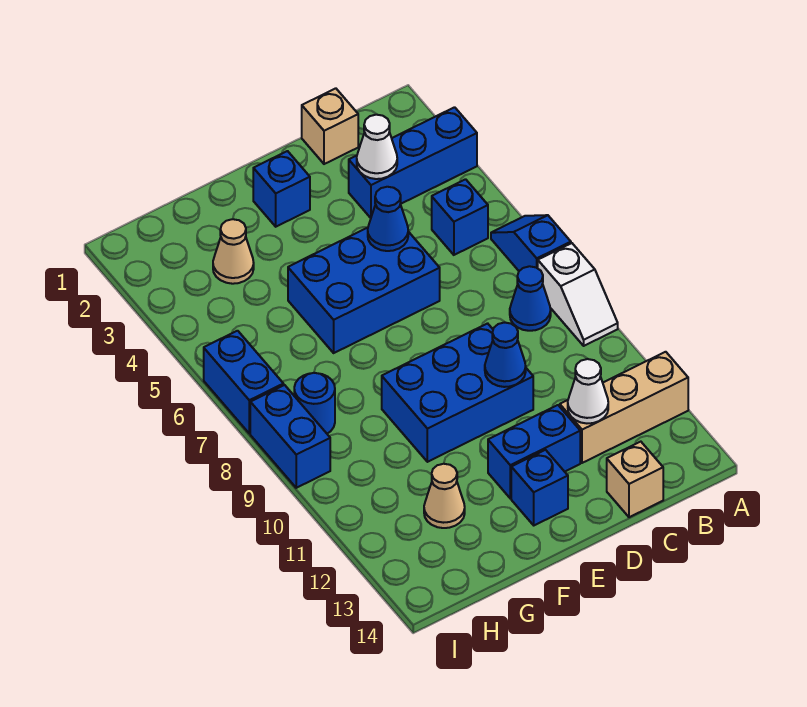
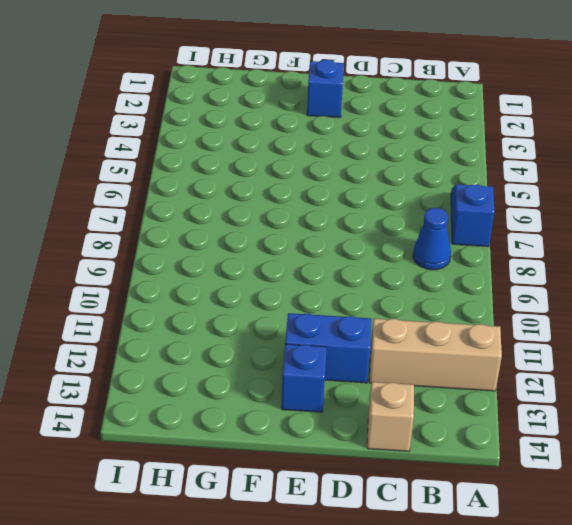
none -> blue 1x3 brick [349,107,477,218]
none -> white 1x2 slope [538,243,618,346]
none -> blue 1x1 brick [432,179,488,255]

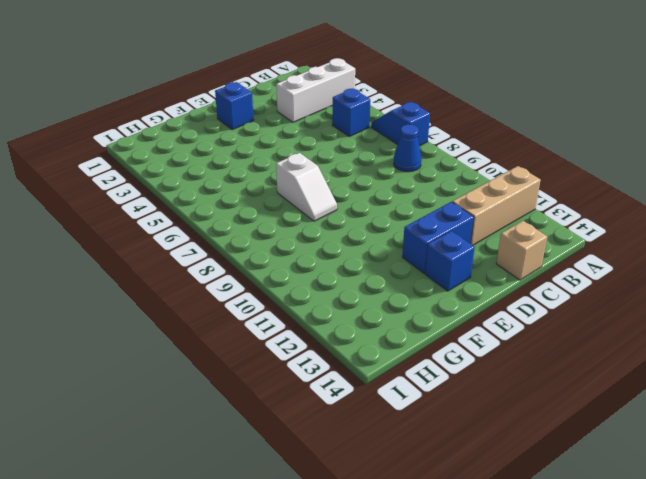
white 1x3 brick [276,58,355,122] -> blue 1x3 brick [349,107,477,218]
white 1x2 slope [276,153,337,221] -> white 1x2 slope moved to [538,243,618,346]
none -> tan 1x1 brick [302,88,358,164]
none -> blue 2x3 brick [288,228,440,353]
none -> blue 2x3 brick [382,323,533,462]

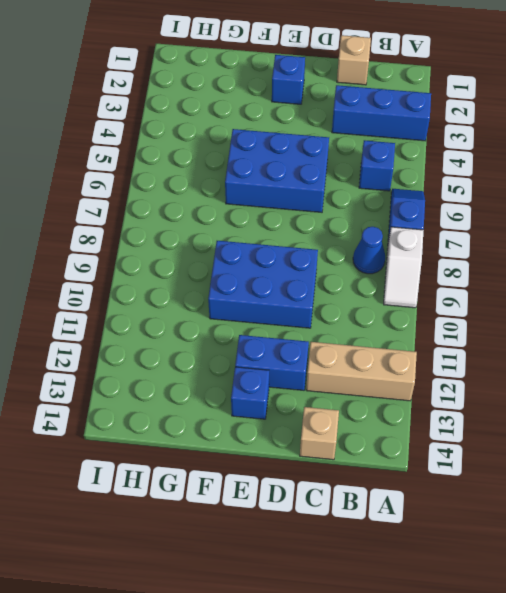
none -> tan 1x1 cone [213,219,254,284]
none -> tan 1x1 cone [424,464,465,528]
none -> blue 1x1 round brick [294,373,335,434]

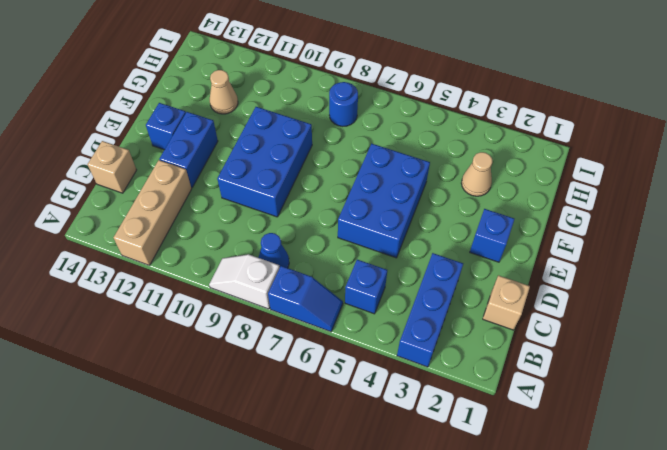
none -> blue 1x2 brick [204,331,284,433]
none -> blue 1x2 brick [250,385,330,488]
none -> white 1x1 cone [357,115,397,179]

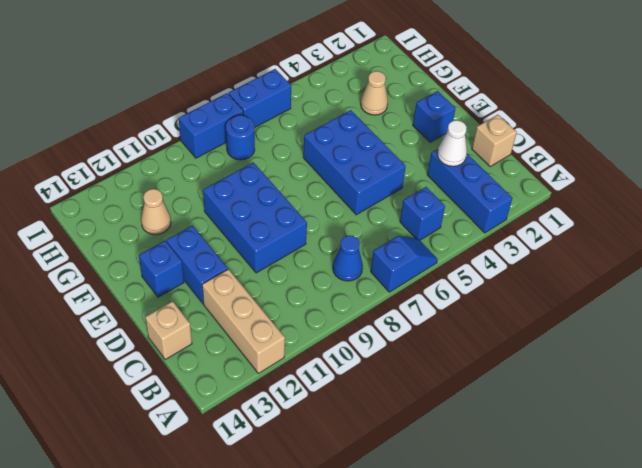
none -> white 1x2 slope [538,243,618,346]
none -> white 1x1 cone [568,359,608,423]
none -> blue 1x1 cone [368,187,408,251]

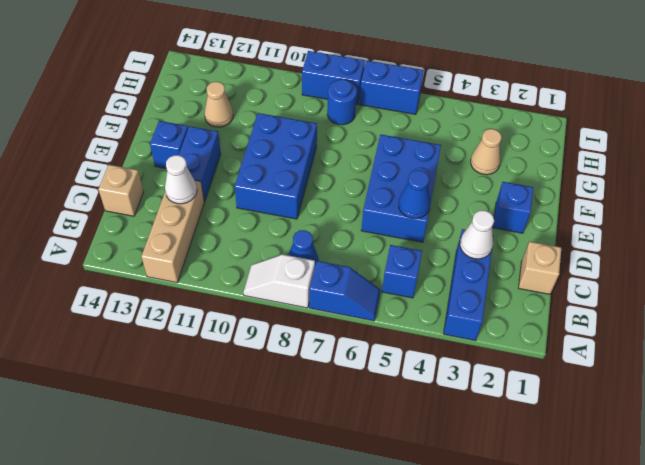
none -> blue 1x1 cone [485,323,526,387]

